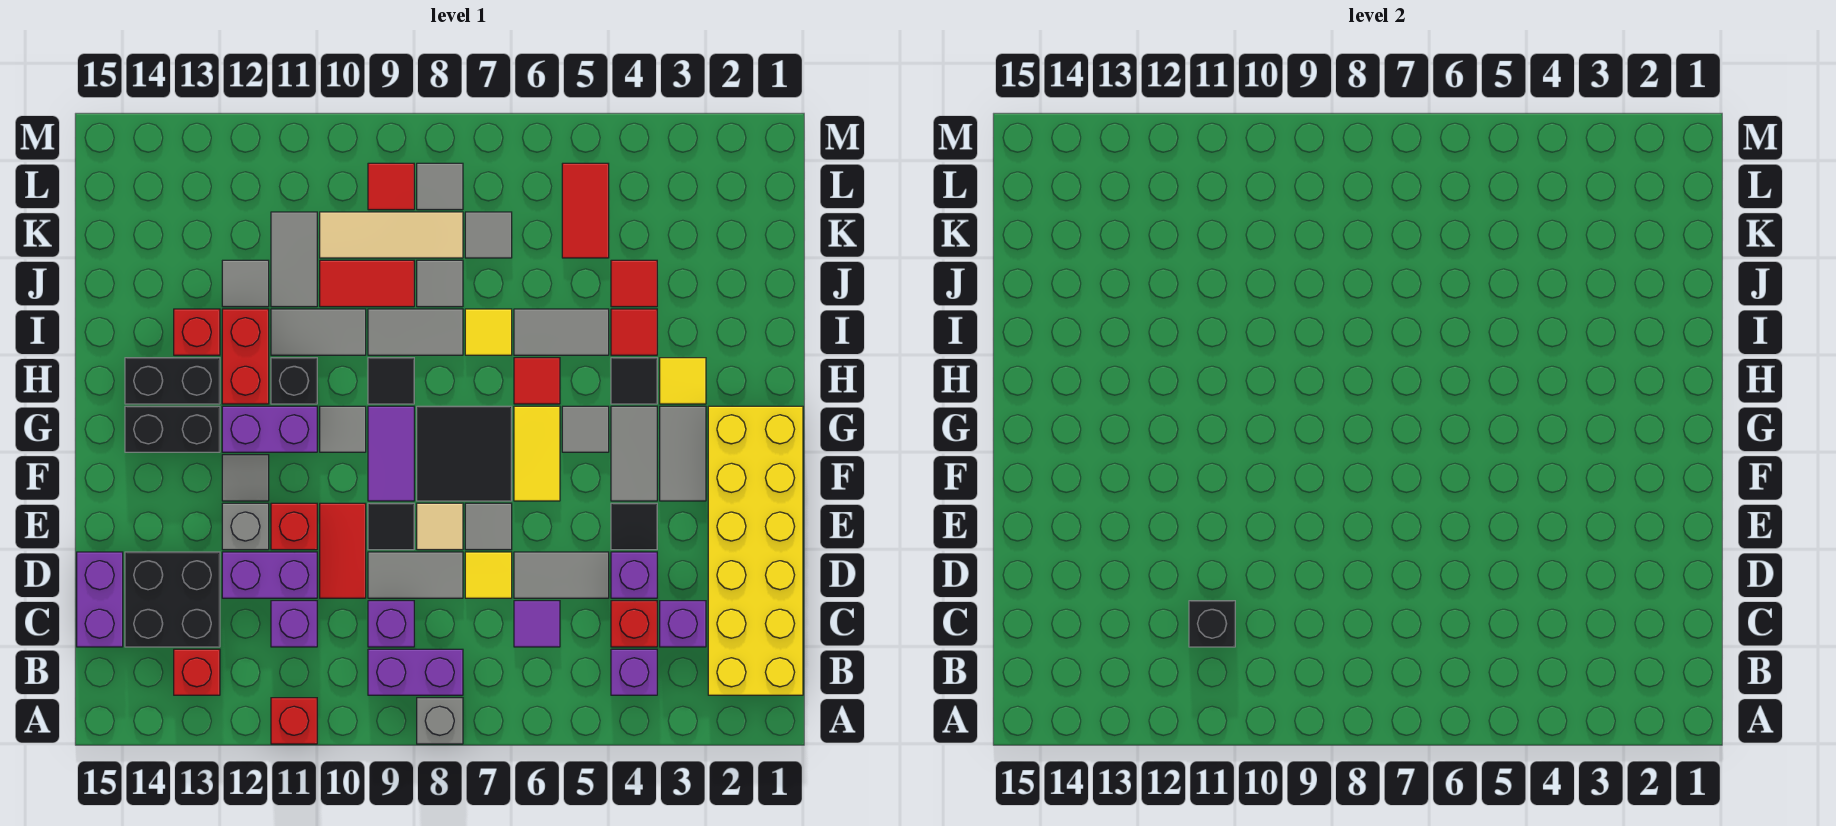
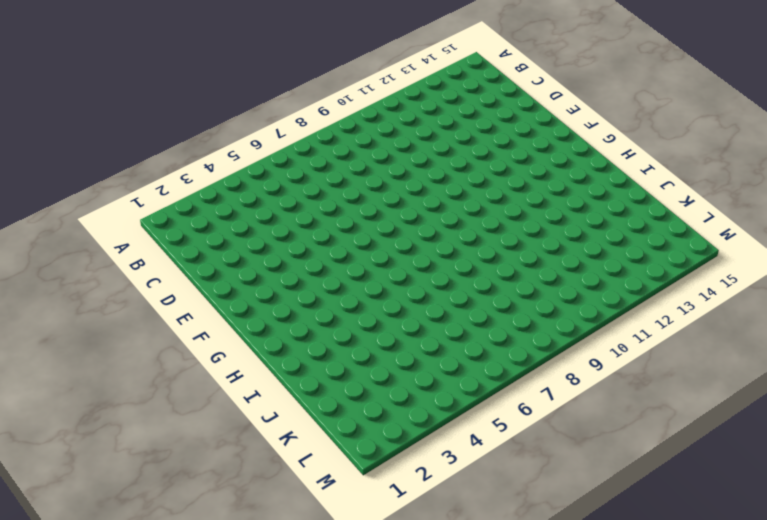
none -> grey 1x1 brick [417,698,463,744]
none -> red 1x1 brick [271,698,317,744]
none -> yellow 2x6 brick [708,406,803,695]
none -> purple 1x1 brick [611,649,657,695]

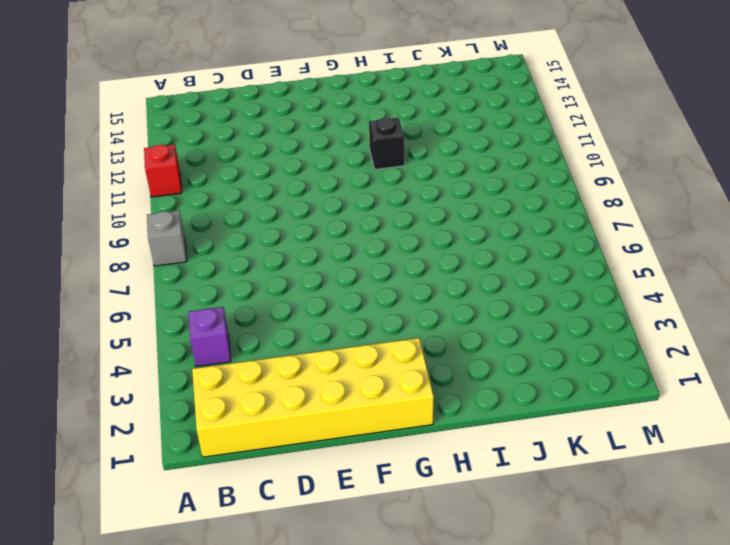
none -> purple 1x2 brick [368,649,463,695]
none -> red 1x1 brick [174,649,220,695]
none -> purple 1x1 brick [660,601,706,647]
none -> red 1x1 brick [611,601,657,647]

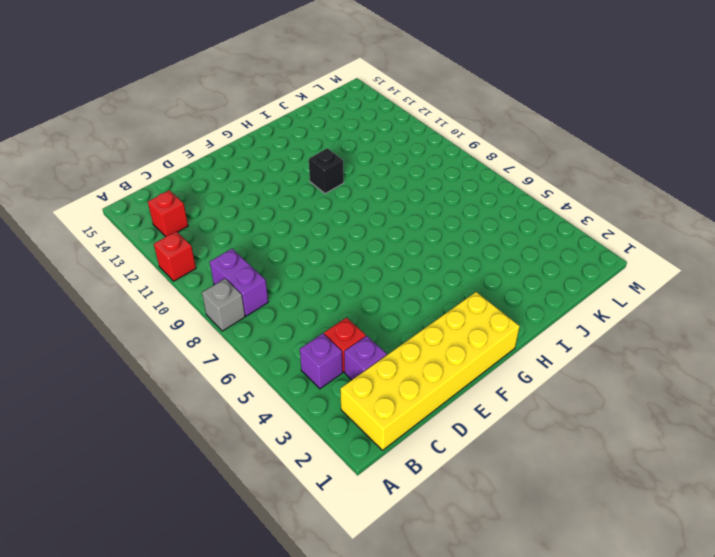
none -> purple 1x1 tile [514,601,560,647]
none -> purple 1x1 brick [368,601,414,647]
none -> purple 1x1 brick [271,601,317,647]
none -> black 2x2 brick [125,552,220,647]

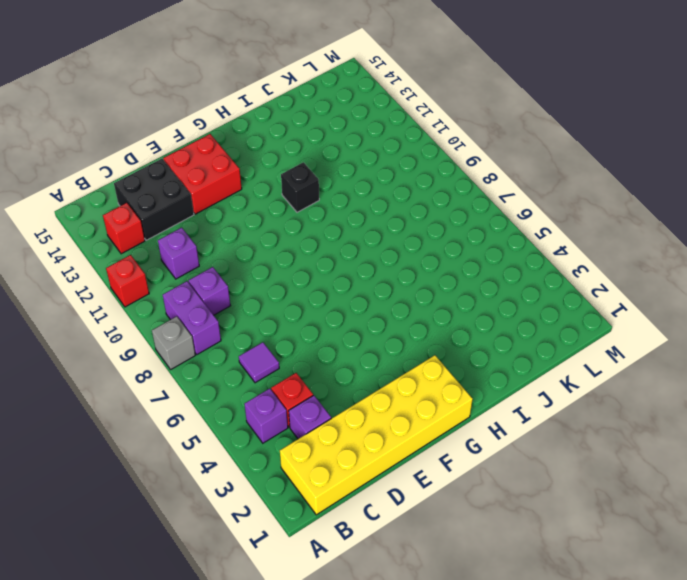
red 2x2 brick [163,134,242,214] -> none
none -> purple 1x2 brick [77,552,123,647]
none -> purple 1x1 brick [611,552,657,598]
none -> grey 1x2 tile [514,552,609,598]
none -> yellow 1x1 tile [465,552,512,598]

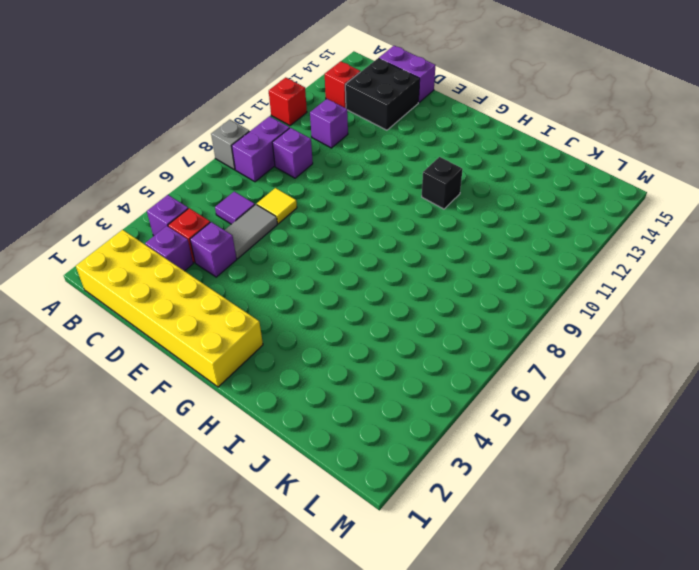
none -> grey 1x2 tile [368,552,463,598]
none -> red 1x2 tile [320,503,366,598]
none -> purple 1x2 brick [222,552,317,598]
none -> black 1x1 tile [611,503,657,550]

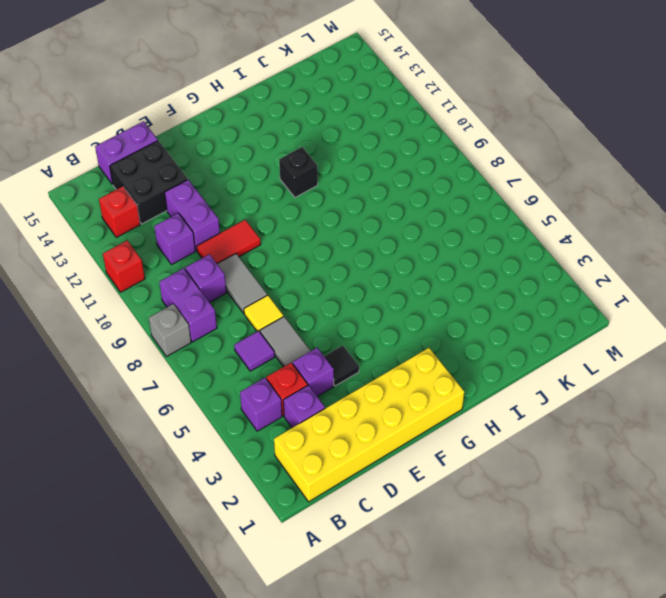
none -> grey 1x1 tile [465,503,512,550]
none -> tan 1x1 tile [417,503,463,550]
none -> black 1x1 tile [368,503,414,550]
none -> red 1x1 brick [271,503,317,550]

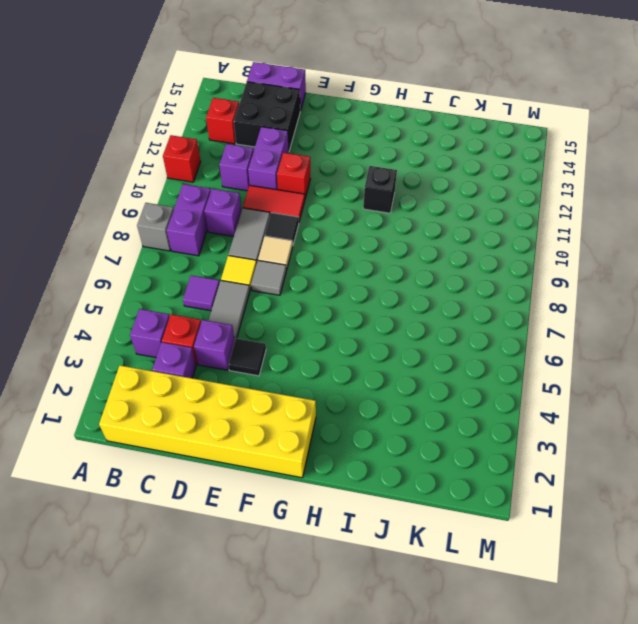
none -> grey 1x1 brick [222,503,269,550]
none -> grey 1x2 tile [660,406,706,501]
none -> grey 1x2 tile [611,406,657,501]
none -> yellow 1x2 tile [514,406,560,501]

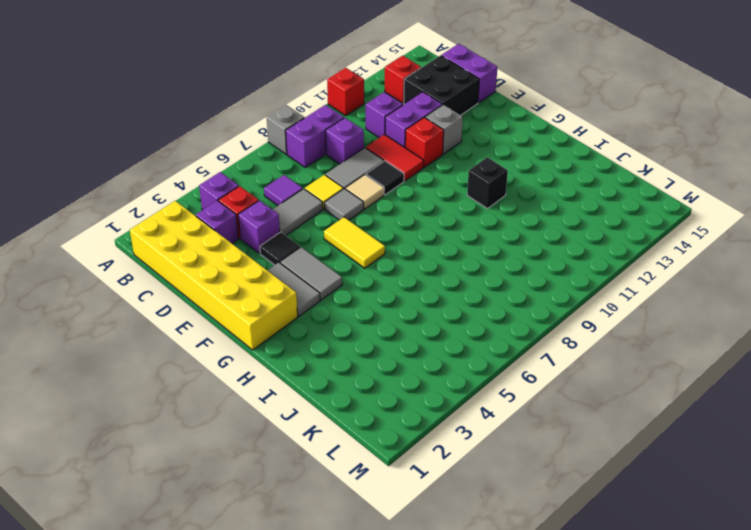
none -> black 2x2 tile [417,406,512,501]
none -> purple 1x2 tile [368,406,414,501]
none -> grey 1x1 tile [222,455,269,501]
none -> grey 1x1 tile [562,406,609,452]

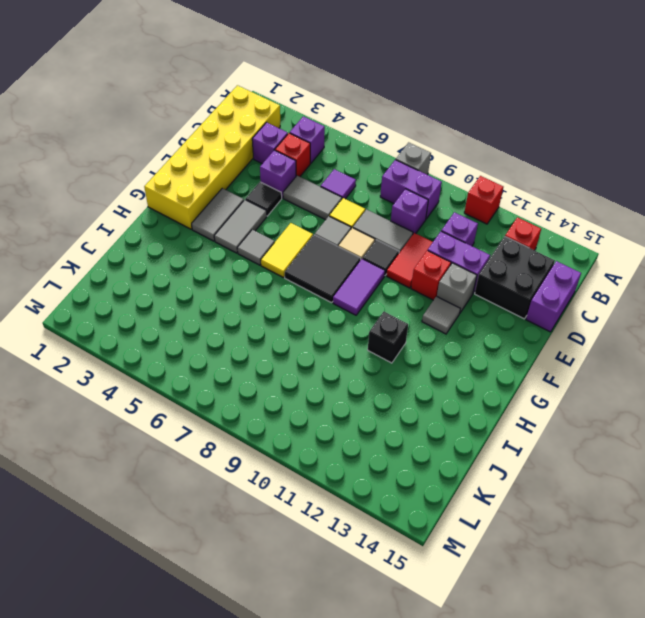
none -> grey 1x1 tile [320,406,366,452]
none -> purple 1x2 brick [222,406,317,452]
none -> black 1x2 brick [125,406,220,452]
none -> yellow 1x1 tile [660,358,706,404]

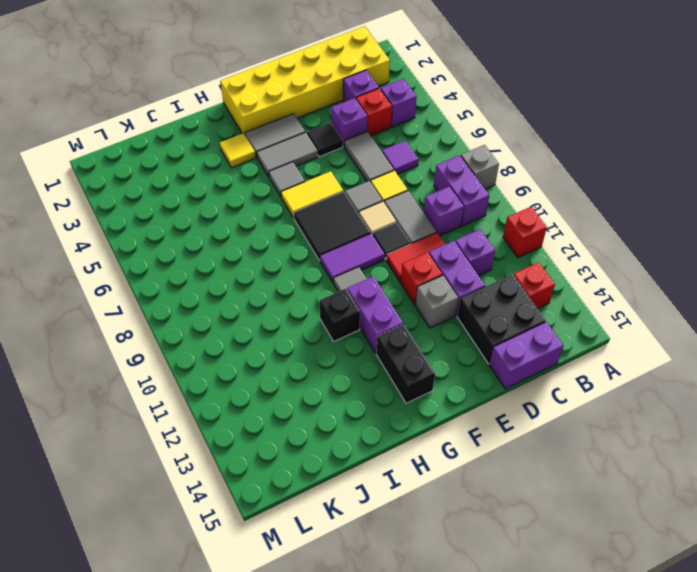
none -> grey 1x1 tile [222,455,269,501]
none -> black 1x1 tile [611,358,657,404]
none -> red 1x1 tile [514,358,560,404]
none -> black 1x1 tile [368,358,414,404]

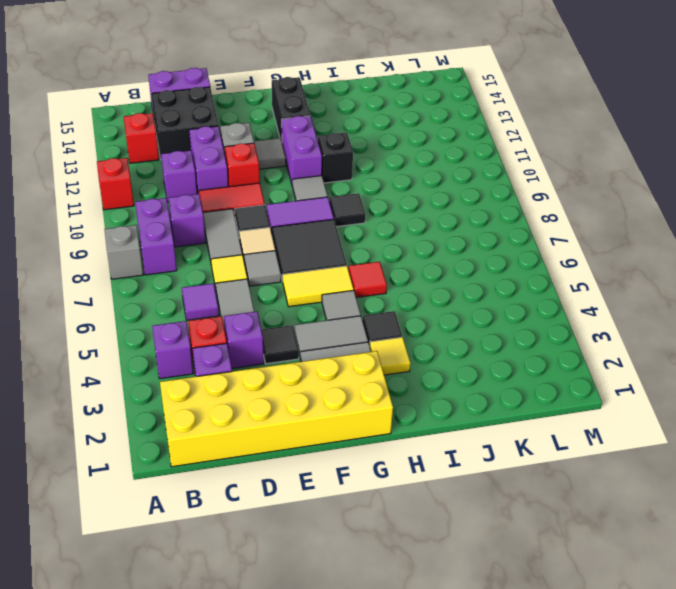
none -> red 1x2 brick [222,309,269,404]
none -> black 1x2 brick [125,358,220,404]
none -> red 1x1 tile [611,309,657,355]
none -> grey 1x2 tile [514,309,609,355]

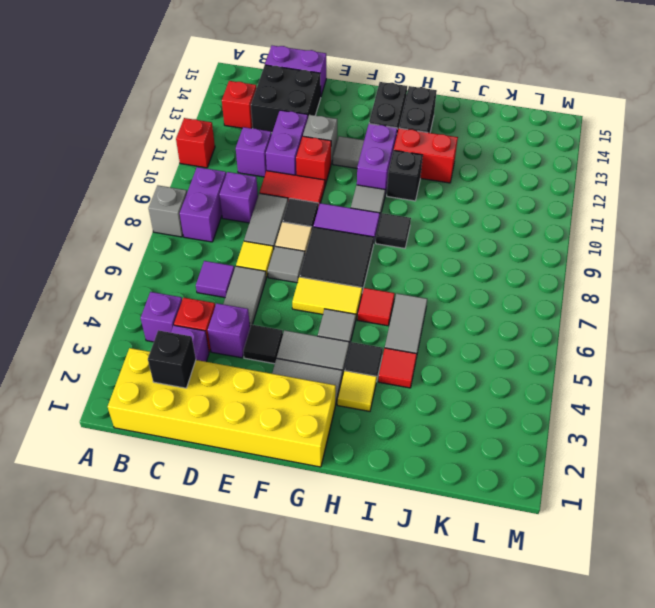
black 1x1 brick [148,330,196,388] -> black 1x1 brick moved to [1189,601,1235,647]
none -> yellow 1x1 tile [465,309,512,355]
none -> grey 1x2 tile [368,309,463,355]
none -> grey 1x2 tile [271,309,366,355]
none -> red 1x1 brick [174,309,220,355]

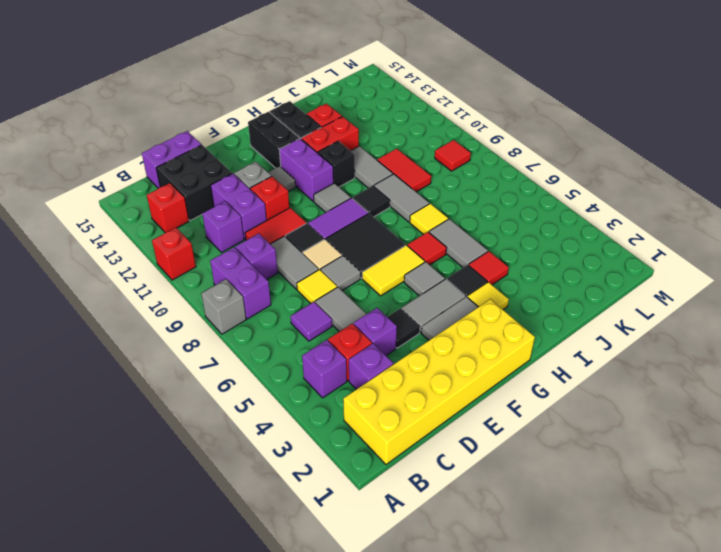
none -> red 1x1 tile [611,260,657,307]
none -> grey 1x1 tile [417,260,463,307]
none -> grey 1x2 tile [271,212,317,307]
none -> grey 1x1 tile [222,260,269,307]

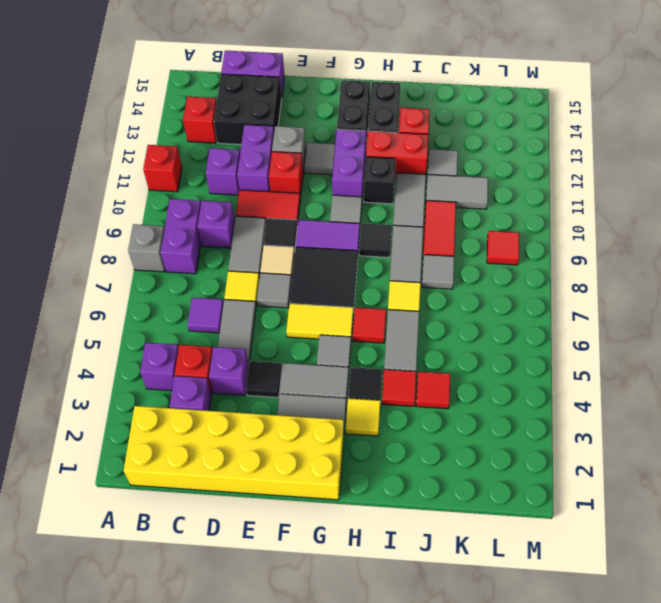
none -> red 1x2 tile [562,163,609,258]
none -> grey 1x1 tile [465,212,512,258]
none -> tan 1x3 tile [320,212,463,258]
none -> grey 1x1 tile [417,163,463,210]

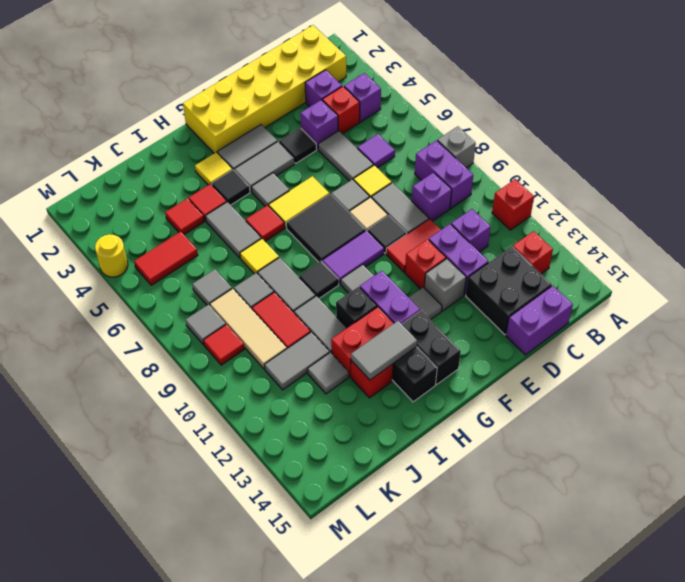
grey 1x2 tile [351,321,417,380] -> none
yellow 1x1 round brick [95,234,128,277] -> none
none -> black 1x1 brick [1189,601,1235,647]

